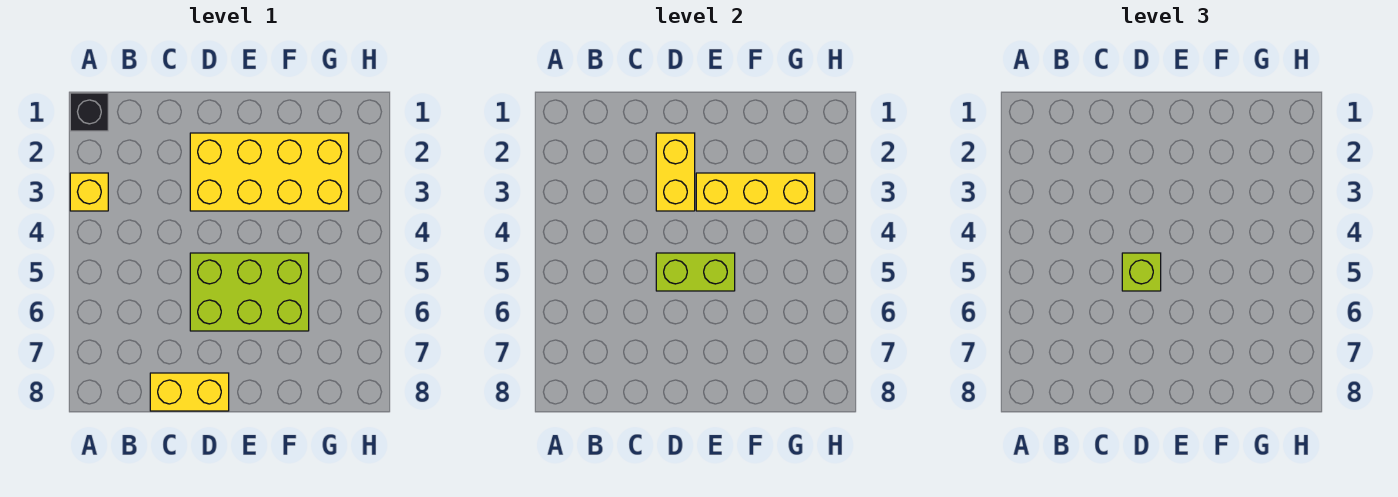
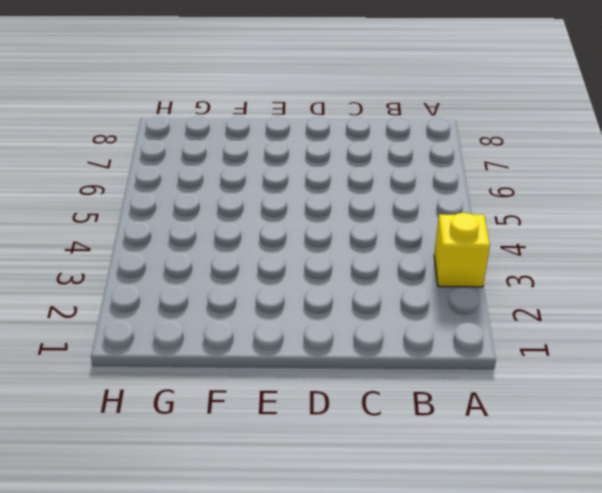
none -> black 1x1 brick [70,93,108,131]
none -> yellow 1x2 brick [150,373,229,411]

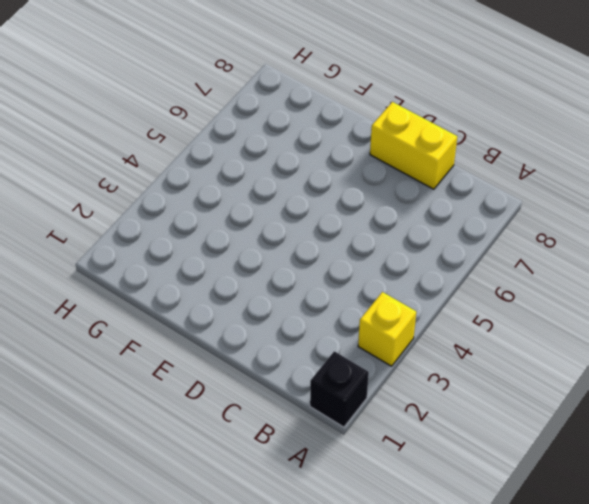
none -> yellow 2x4 brick [190,133,349,211]
none -> lime 2x3 brick [190,253,309,331]

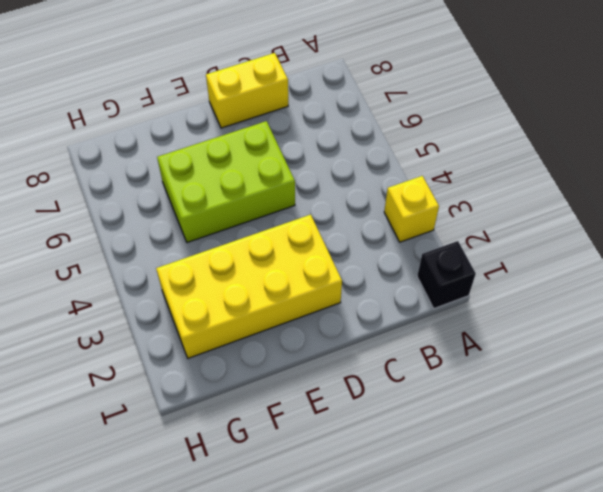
none -> yellow 1x2 brick [656,133,695,211]
none -> lime 1x2 brick [656,253,735,291]

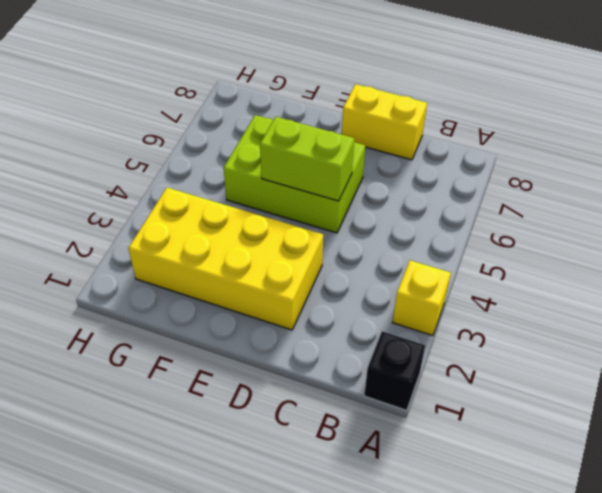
none -> yellow 1x2 brick [656,133,695,211]
none -> yellow 1x3 brick [696,173,815,211]

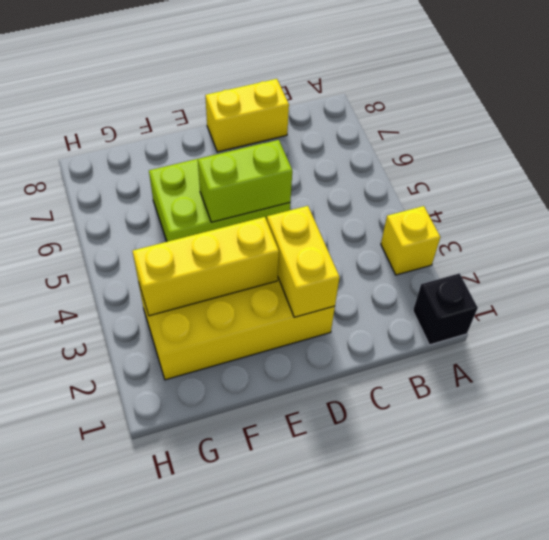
none -> lime 1x1 brick [1122,253,1161,291]

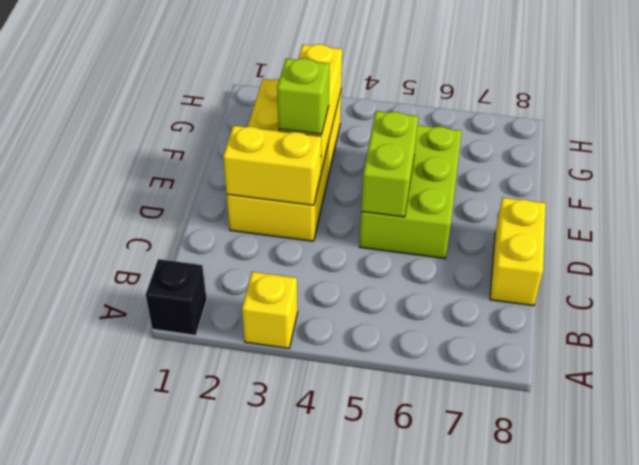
lime 1x1 brick [277,58,329,134] -> lime 1x1 brick moved to [1122,253,1161,291]

